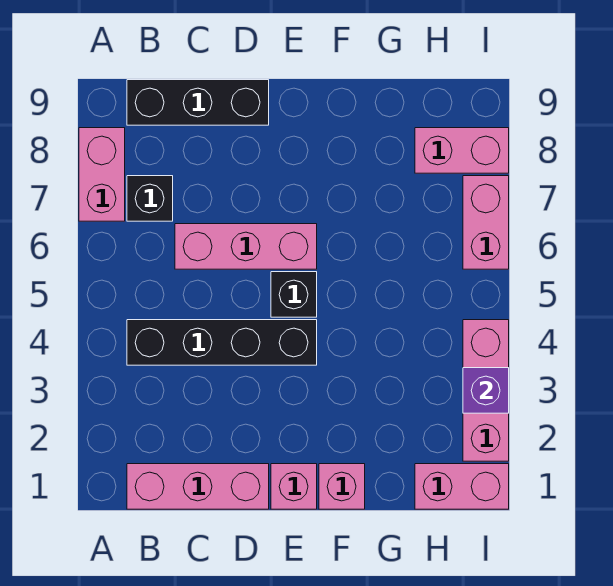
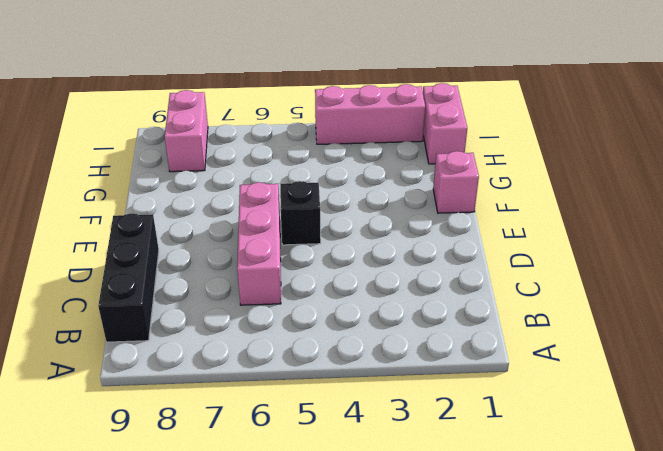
none -> pink 1x2 brick [79,128,125,221]
none -> pink 1x3 brick [127,464,269,509]
none -> black 1x4 brick [127,320,317,365]

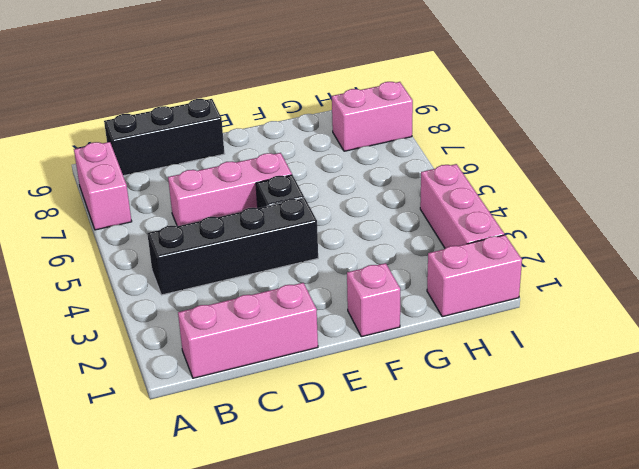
none -> black 1x1 brick [127,176,173,221]
none -> pink 1x1 brick [271,464,317,509]
none -> pink 1x2 brick [463,176,509,269]

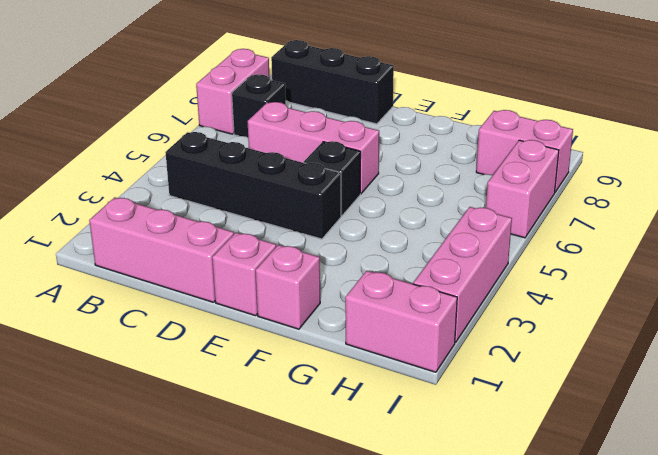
none -> purple 1x1 brick [463,368,509,413]

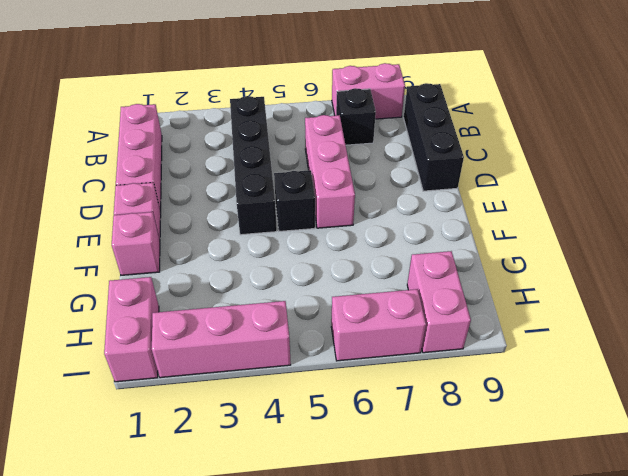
none -> purple 1x1 brick [463,368,509,413]

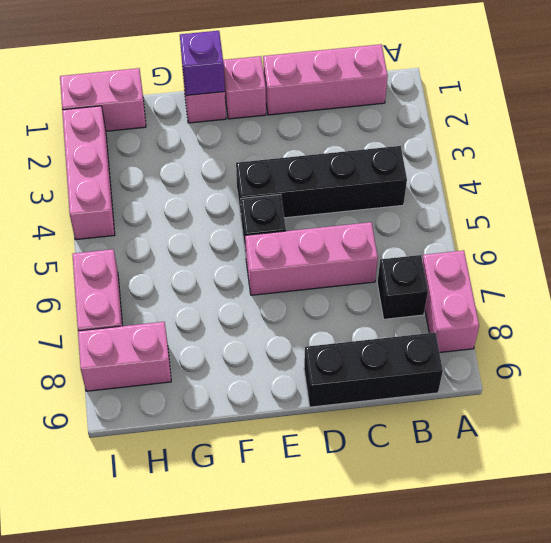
purple 1x1 brick [180,31,225,96] -> purple 1x1 brick moved to [463,368,509,413]

